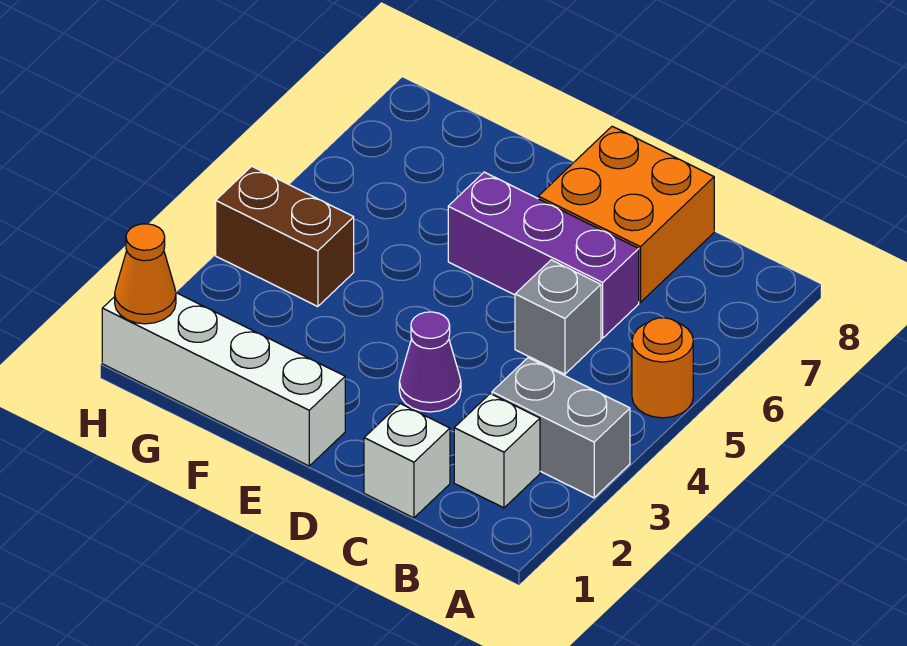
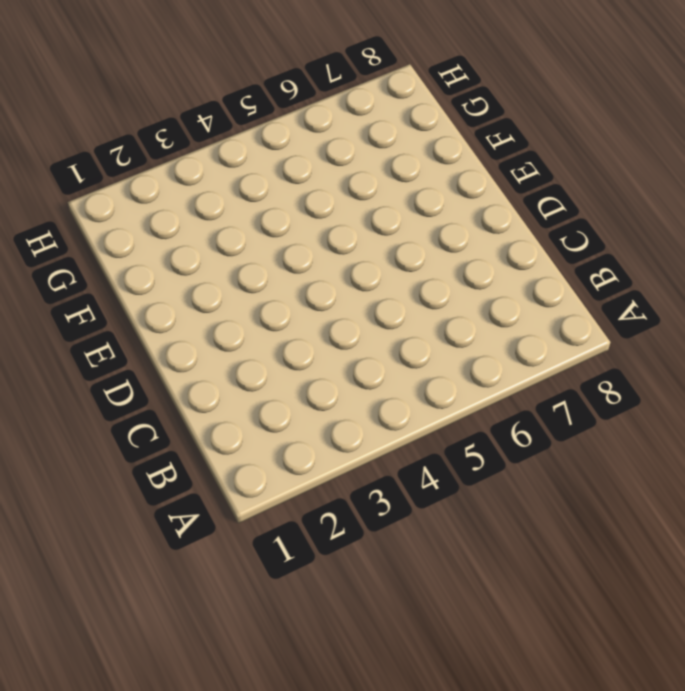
none -> grey 1x2 brick [492,358,630,498]
none -> orange 1x1 round brick [632,318,693,418]

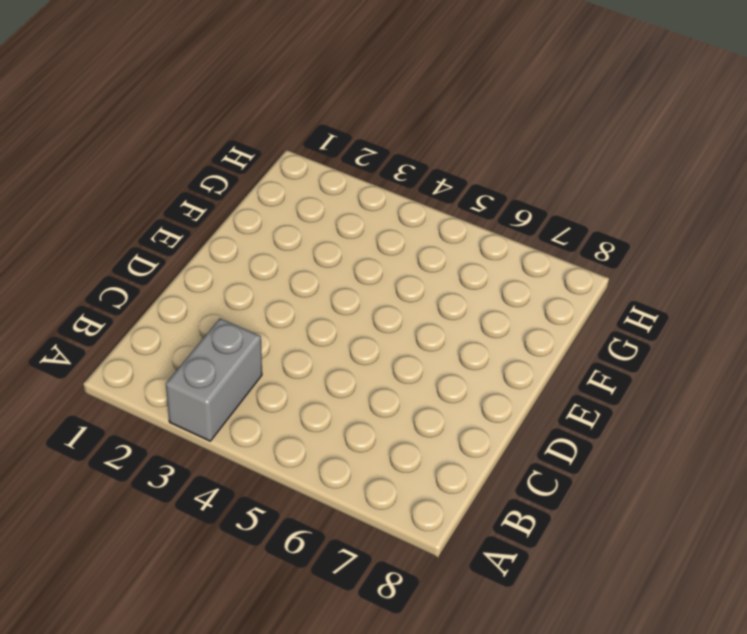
none -> orange 1x1 round brick [632,318,693,418]
none -> white 1x1 brick [454,394,540,508]

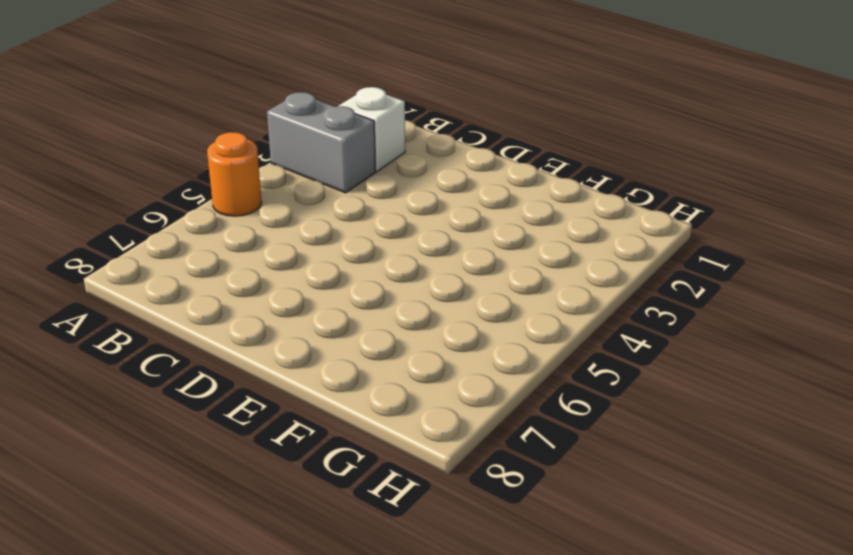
none -> white 1x1 brick [364,404,450,518]
none -> grey 1x1 brick [515,260,601,374]

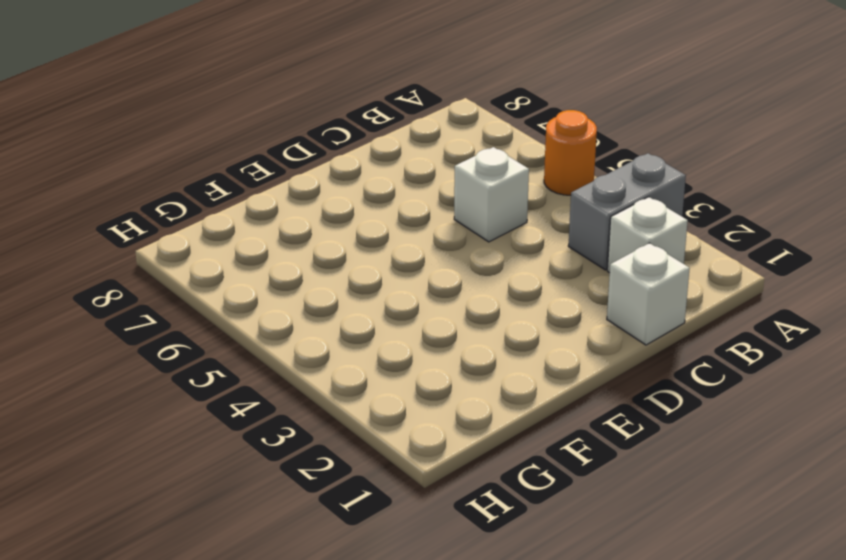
white 1x1 brick [454,147,529,242] -> grey 1x1 brick [515,260,601,374]
none -> purple 1x3 brick [448,172,639,338]
none -> orange 2x2 brick [538,126,714,302]

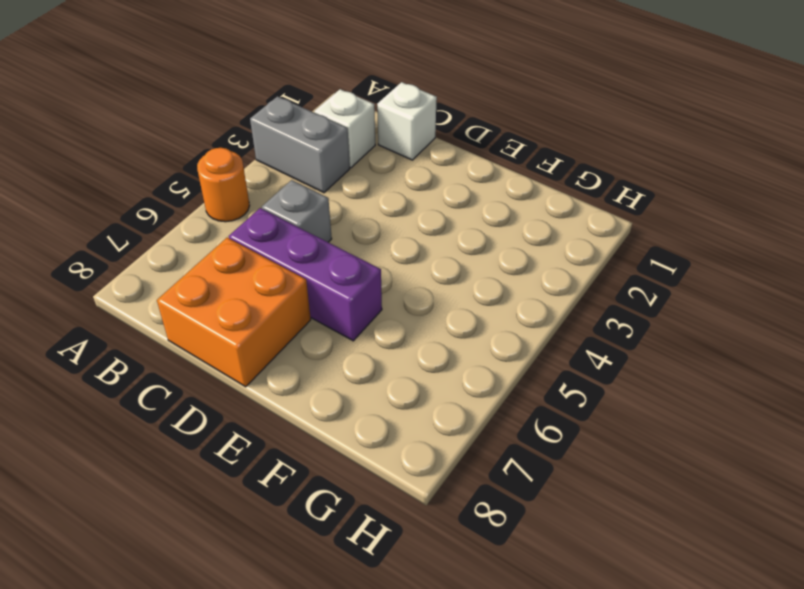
none -> purple 1x1 cone [399,312,461,412]
none -> white 1x4 brick [102,293,345,466]

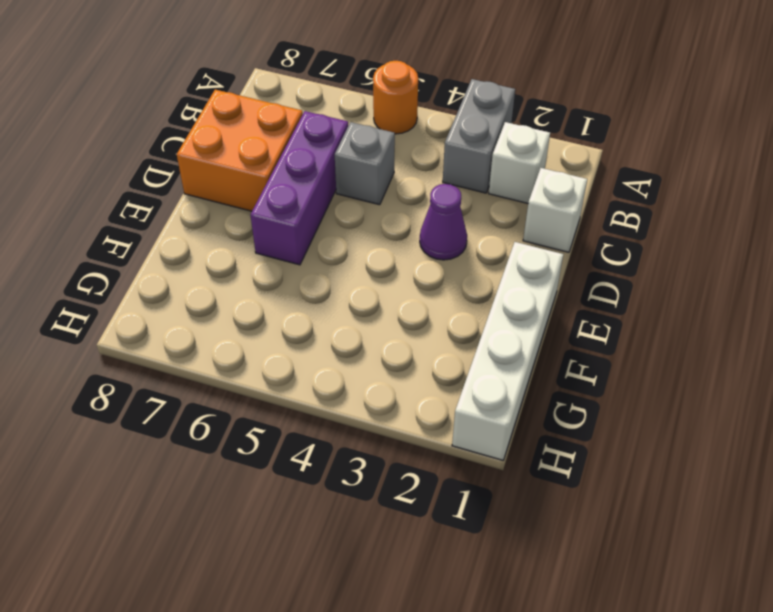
none -> brown 1x2 brick [216,166,354,307]
none -> orange 1x1 cone [115,224,176,324]

